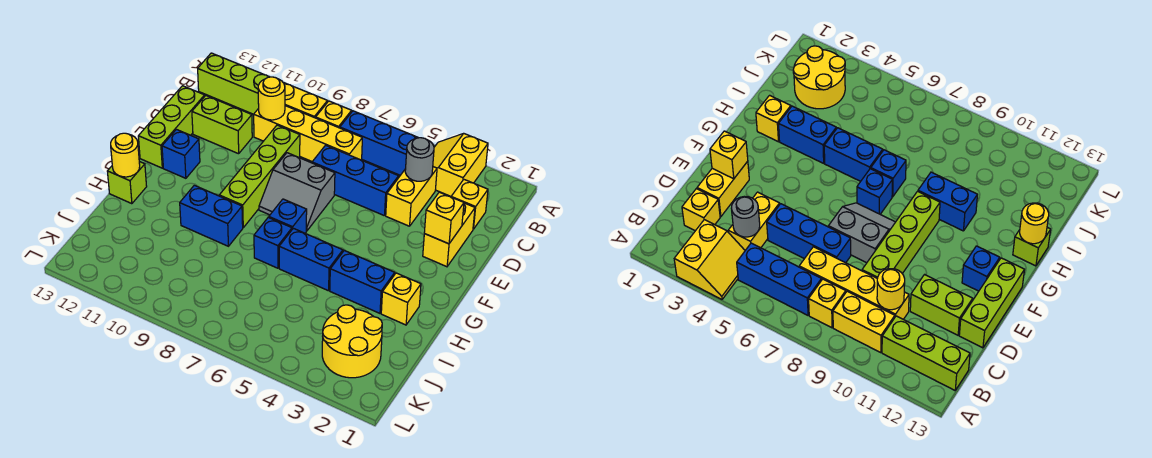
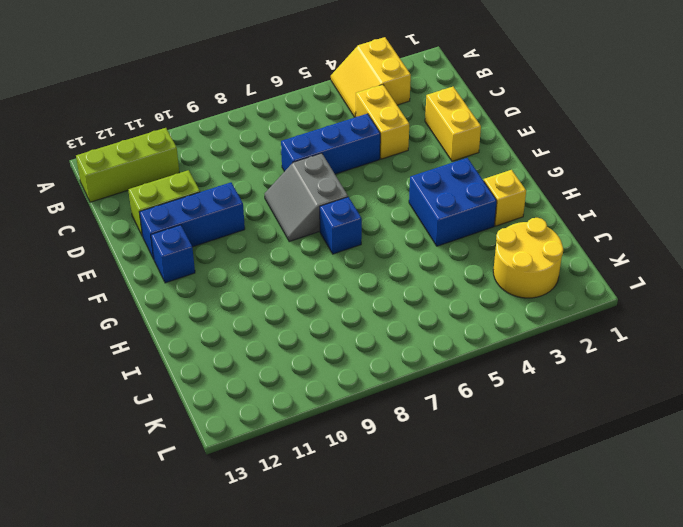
grey 2x2 slope [265,153,348,241] -> grey 2x2 slope turned to [259,153,335,231]
blue 1x3 brick [140,182,245,259] -> blue 1x3 brick moved to [340,111,418,175]
blue 2x2 brick [409,158,497,246] -> blue 1x2 brick [330,251,395,313]
none -> yellow 1x1 brick [316,101,352,128]
none -> yellow 1x2 brick [283,82,327,118]
none -> yellow 1x1 brick [451,180,488,229]

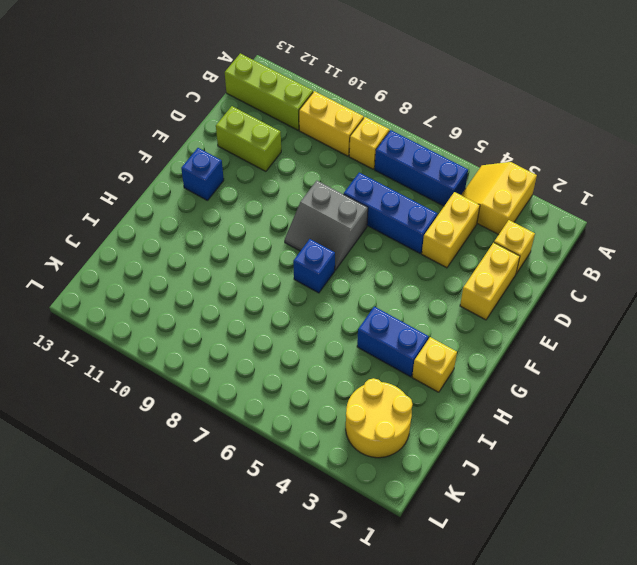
none -> yellow 1x4 brick [254,106,362,161]
none -> lime 1x4 brick [219,125,300,228]
none -> lime 1x3 brick [138,86,205,168]

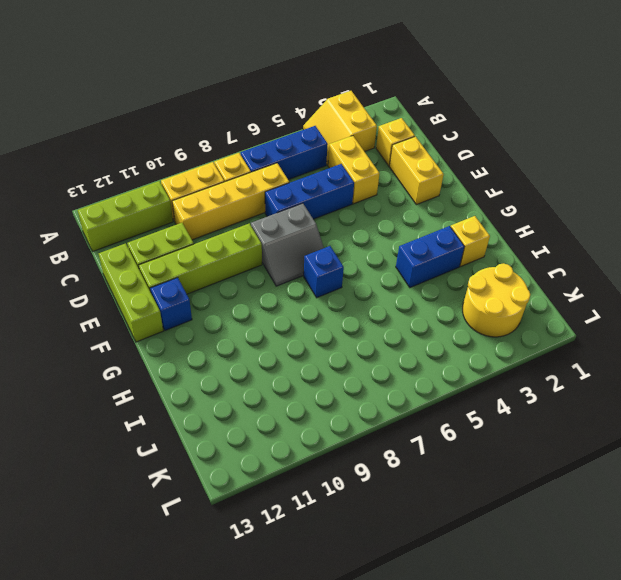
lime 1x4 brick [139,223,262,294] -> lime 1x4 brick turned to [219,125,300,228]
none -> blue 1x2 brick [279,228,343,291]
none -> blue 1x1 brick [254,218,292,268]
none -> blue 1x2 brick [180,185,243,246]

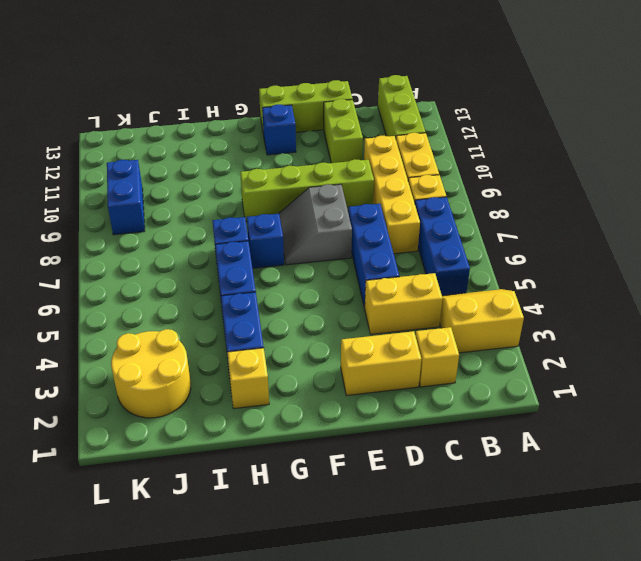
blue 1x2 brick [107,160,145,235] -> blue 1x2 brick moved to [180,185,243,246]
none -> lime 1x1 brick [107,161,147,204]
none -> grey 1x1 round brick [405,138,434,181]
none -> yellow 1x1 round brick [258,77,285,120]

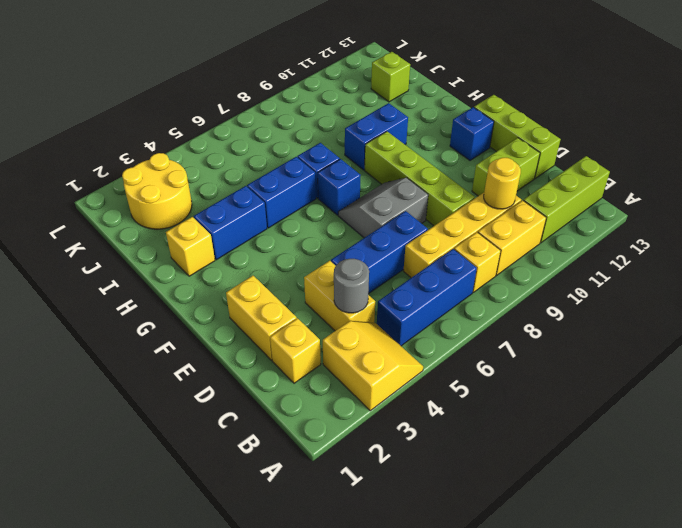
lime 1x1 brick [371,52,410,102] -> lime 1x1 brick moved to [107,161,147,204]
none -> yellow 1x1 brick [424,192,464,244]
none -> yellow 1x1 round brick [111,133,140,177]

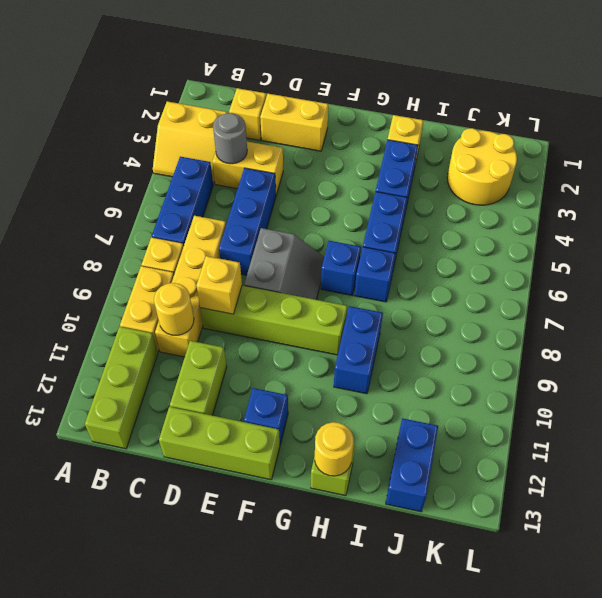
yellow 1x1 brick [196,256,242,314] -> yellow 1x1 brick moved to [424,192,464,244]
blue 1x2 brick [386,418,438,512] -> none

